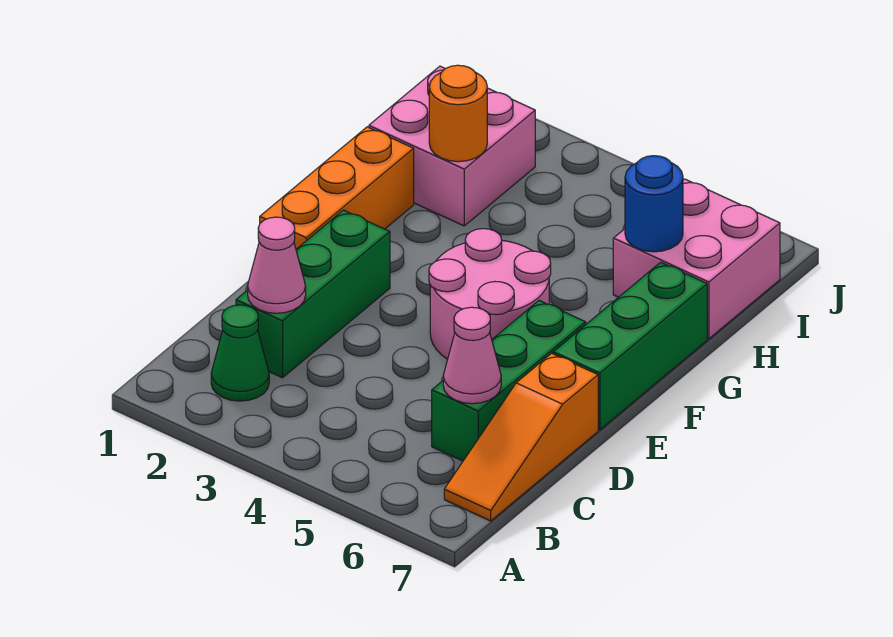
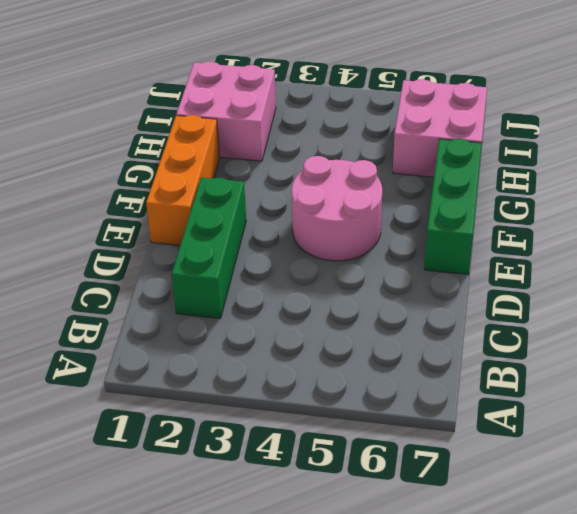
none -> green 1x1 cone [211,305,269,401]
none -> orange 1x3 slope [444,353,598,521]
none -> green 1x3 brick [432,301,586,461]

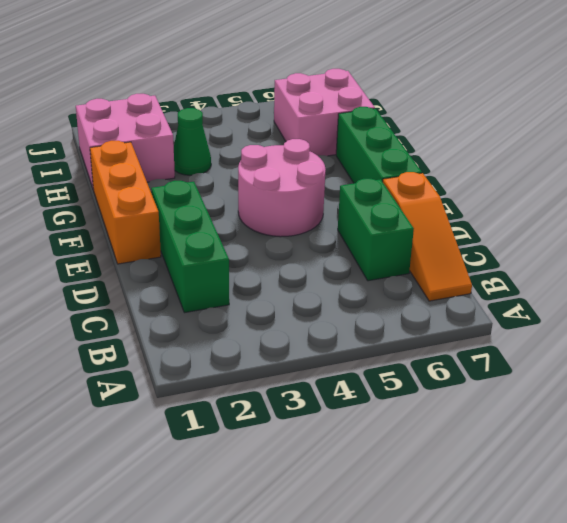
green 1x2 brick [338,179,414,281] -> green 1x3 brick [432,301,586,461]
green 1x1 cone [174,108,211,175] -> green 1x1 cone moved to [211,305,269,401]
none -> pink 1x1 cone [248,217,306,313]
none -> pink 1x1 cone [443,307,501,404]
none -> orange 1x1 round brick [429,65,487,162]

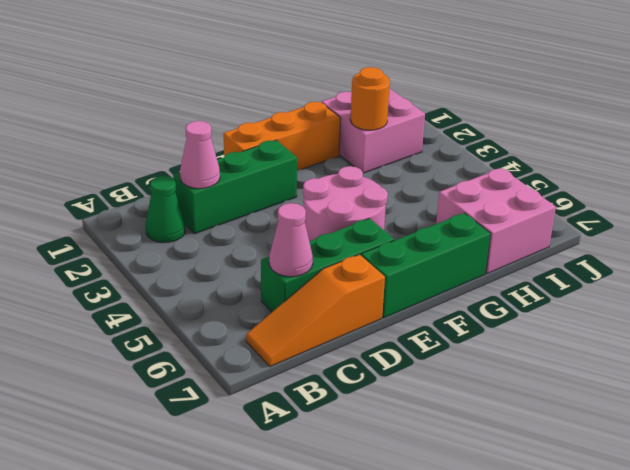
none -> blue 1x1 round brick [625,156,683,252]

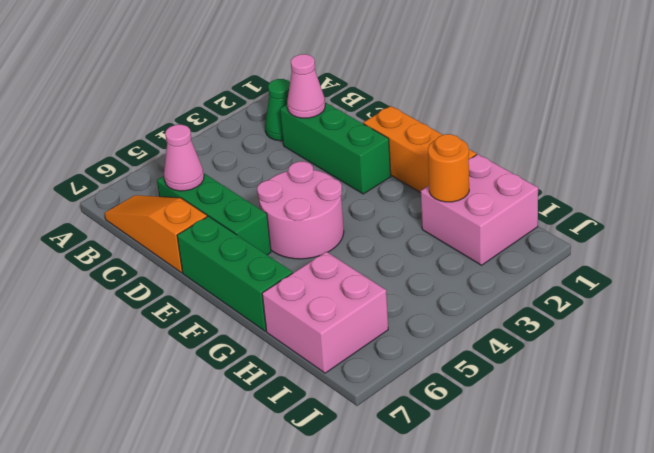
none -> blue 1x1 round brick [625,156,683,252]

